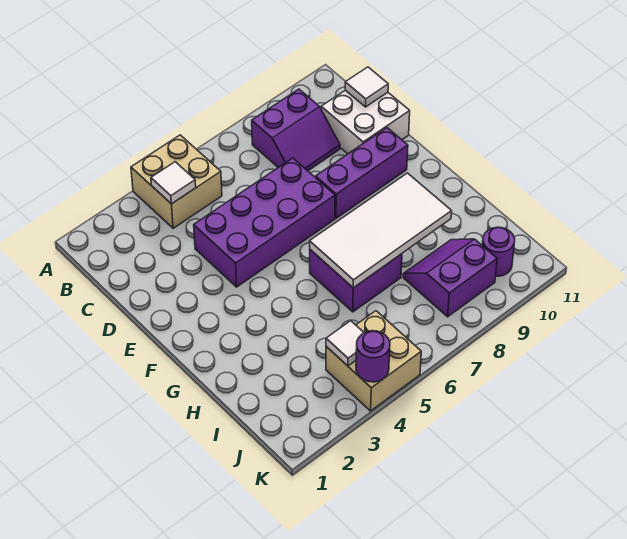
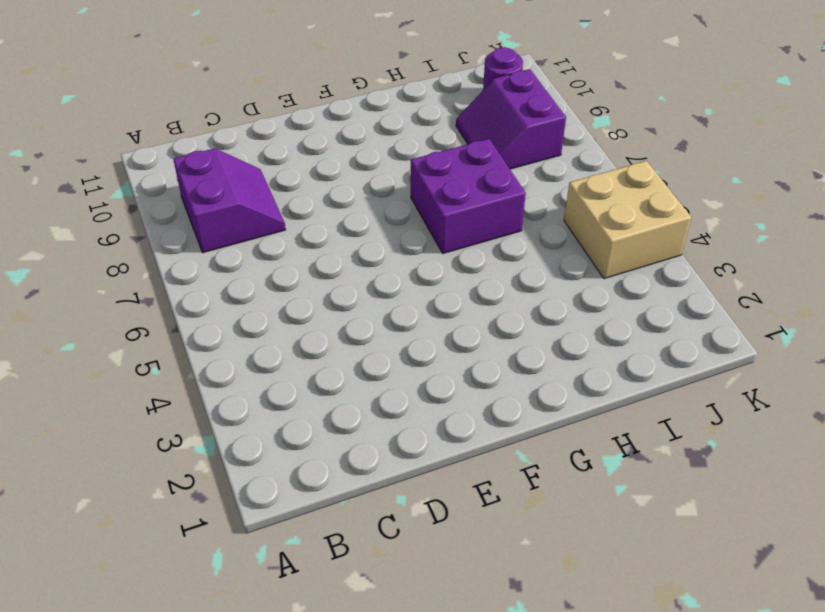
none -> tan 2x2 brick [131,135,222,228]
none -> white 2x2 brick [321,90,410,154]
none -> purple 2x4 brick [194,158,335,287]

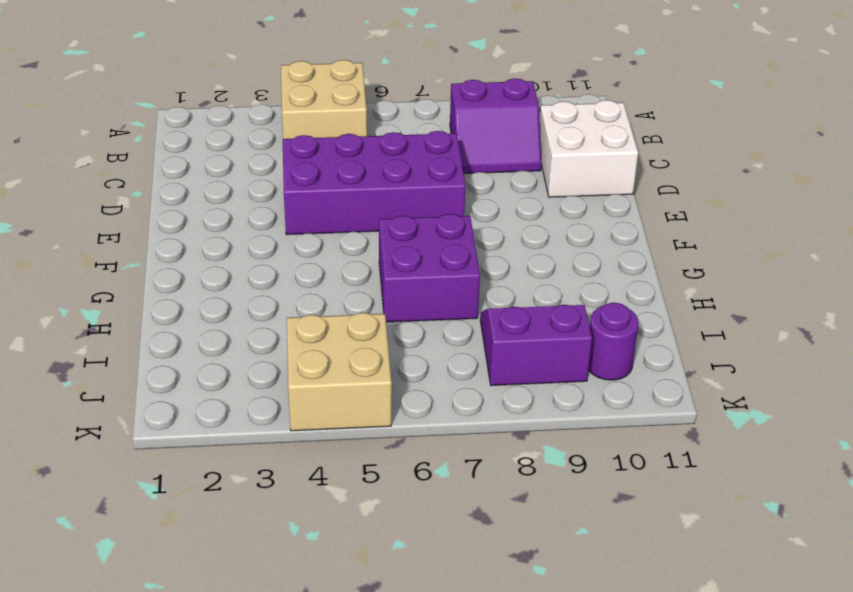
none -> purple 1x3 brick [316,128,408,218]
none -> white 1x1 tile [151,162,196,204]
none -> white 1x1 tile [345,67,388,107]

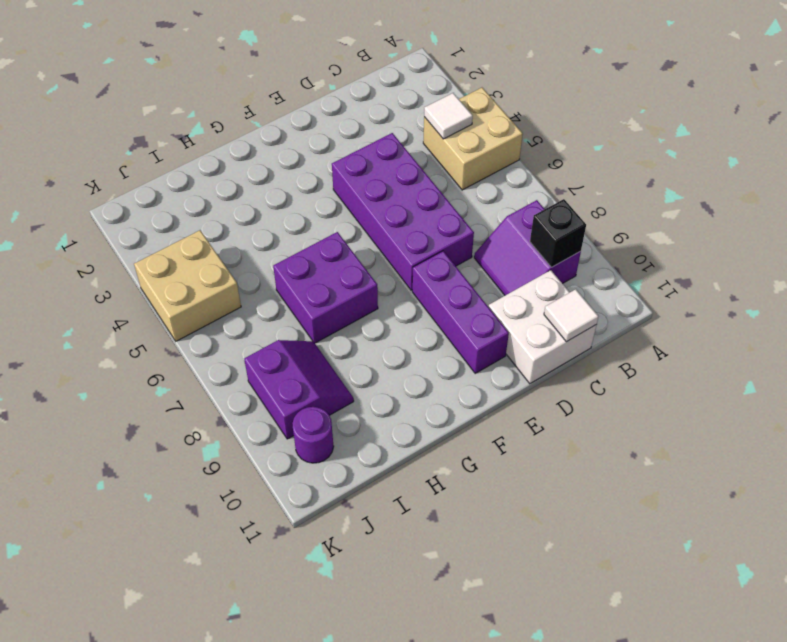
black 1x1 brick [530,199,586,267] -> none
none -> white 2x4 tile [310,173,452,288]
none -> white 1x1 tile [326,321,364,366]
none -> purple 1x1 round brick [356,331,390,382]

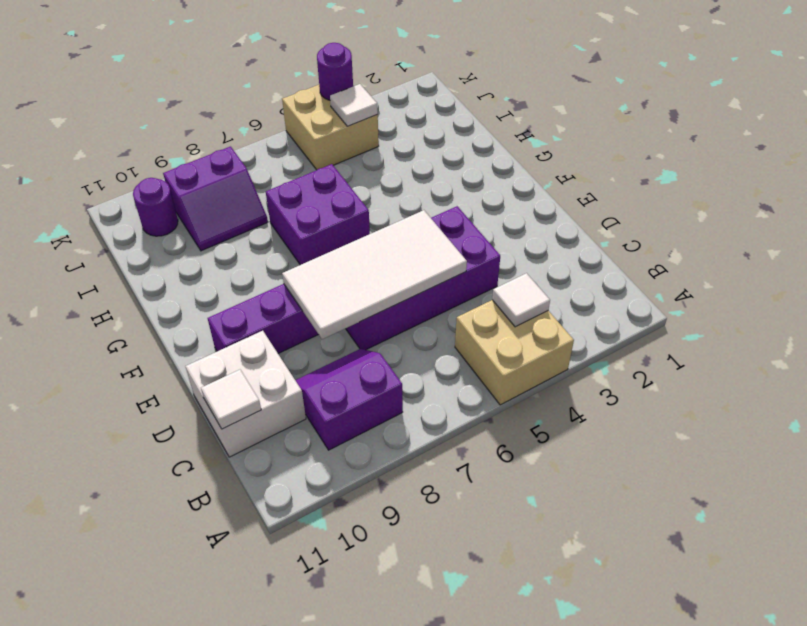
white 2x4 tile [282,210,467,339] -> white 2x4 tile moved to [310,173,452,288]

